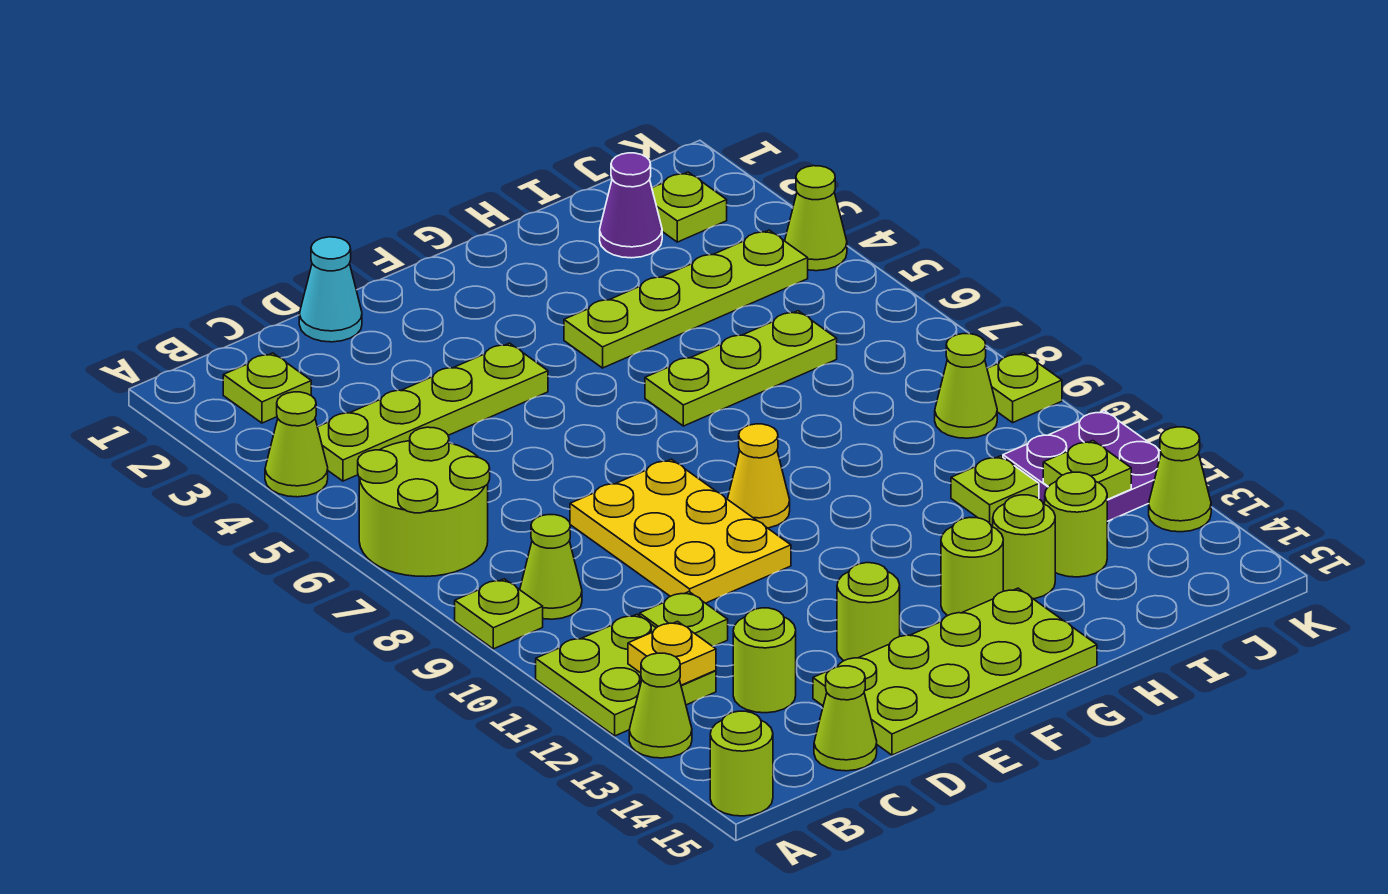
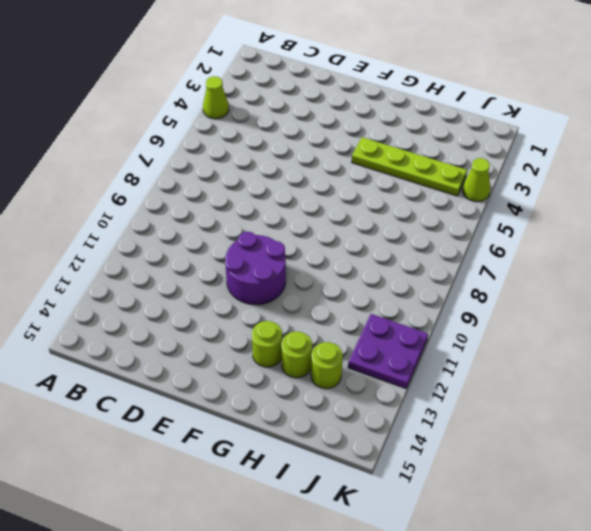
purple 2x2 round brick [225,232,286,305] -> yellow 2x3 plate [570,459,791,603]
none -> lime 2x2 round brick [358,427,490,577]
none -> lime 1x1 plate [455,579,543,649]
none -> lime 2x2 plate [536,614,716,736]
none -> lime 1x1 cone [629,653,692,758]

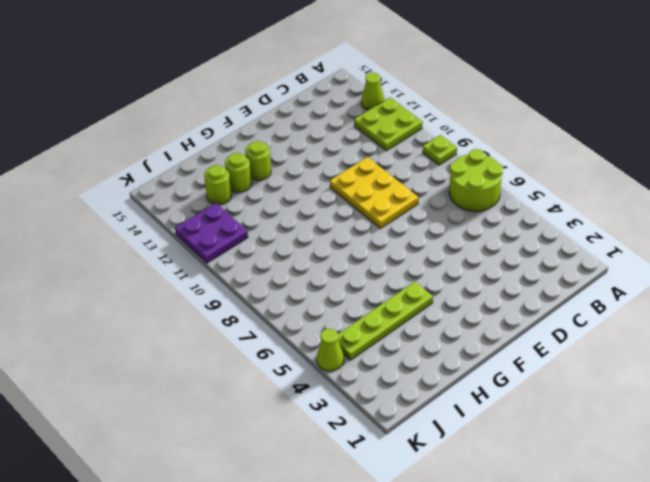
none -> lime 1x1 cone [265,392,328,497]
none -> lime 1x1 round brick [710,711,773,816]
none -> lime 1x1 plate [223,353,311,423]
none -> lime 1x4 plate [318,343,548,481]

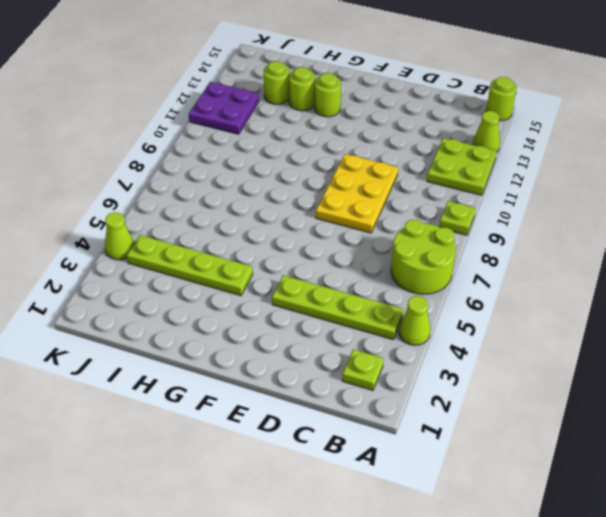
none -> lime 1x1 cone [520,515,582,619]
none -> lime 1x1 plate [640,592,728,646]
none -> lime 1x1 round brick [733,608,796,713]
none -> lime 1x1 cone [814,666,877,771]

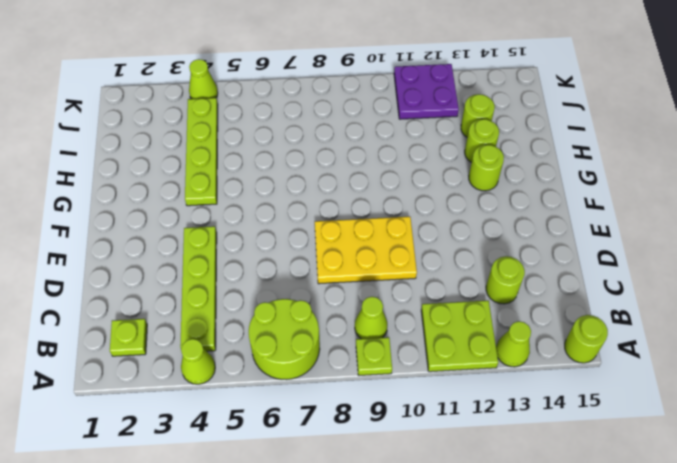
none -> lime 1x1 plate [640,592,728,646]
none -> lime 1x1 cone [814,666,877,771]
none -> cyan 1x1 cone [299,237,362,342]
none -> lime 2x4 plate [813,588,1097,755]

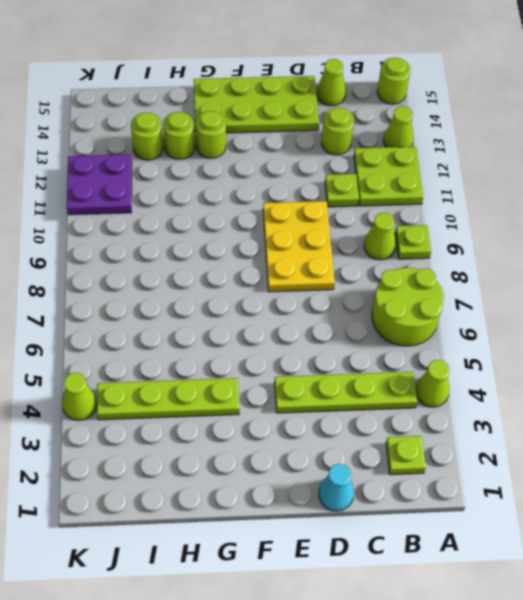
none -> lime 1x1 round brick [837,563,900,661]
none -> yellow 1x1 cone [728,424,790,528]
none -> lime 1x3 plate [645,311,837,426]
none -> purple 1x1 cone [600,153,662,258]

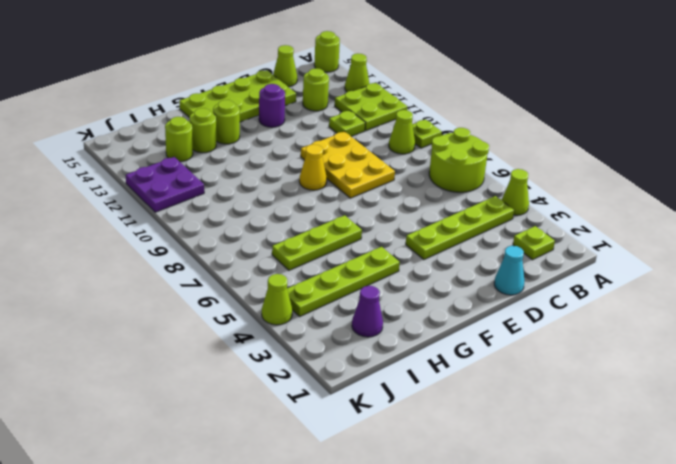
purple 1x1 round brick [259,84,285,127] -> lime 1x1 round brick [837,563,900,661]
none -> lime 1x1 plate [951,456,1039,525]
none -> lime 1x1 plate [652,172,727,242]
none -> lime 1x1 cone [935,334,997,438]
none -> lime 1x1 plate [987,353,1062,423]

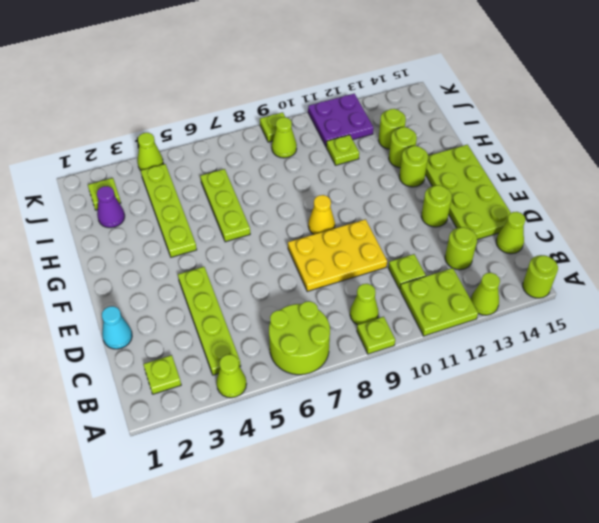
none -> lime 1x1 cone [1149,427,1211,532]
none -> yellow 1x1 plate [628,622,716,685]
none -> lime 1x1 plate [1043,441,1131,500]

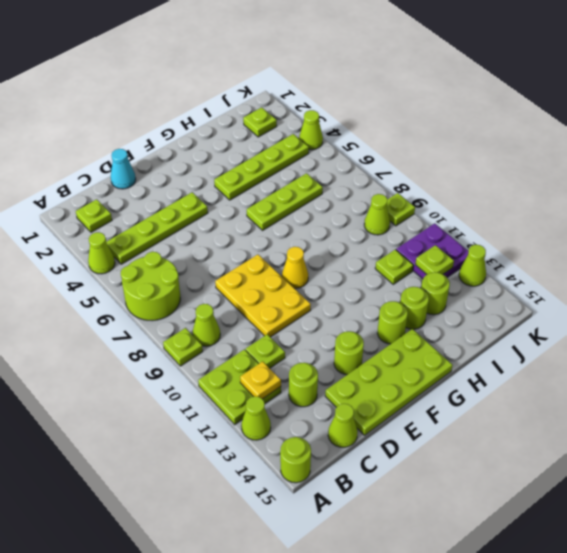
none -> purple 1x1 cone [600,153,662,258]

